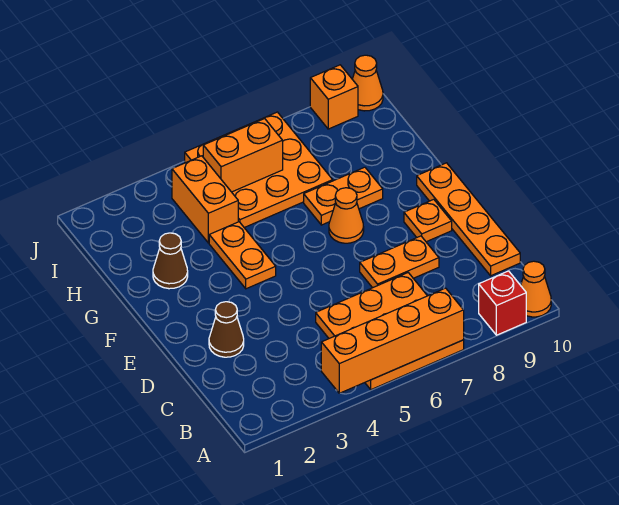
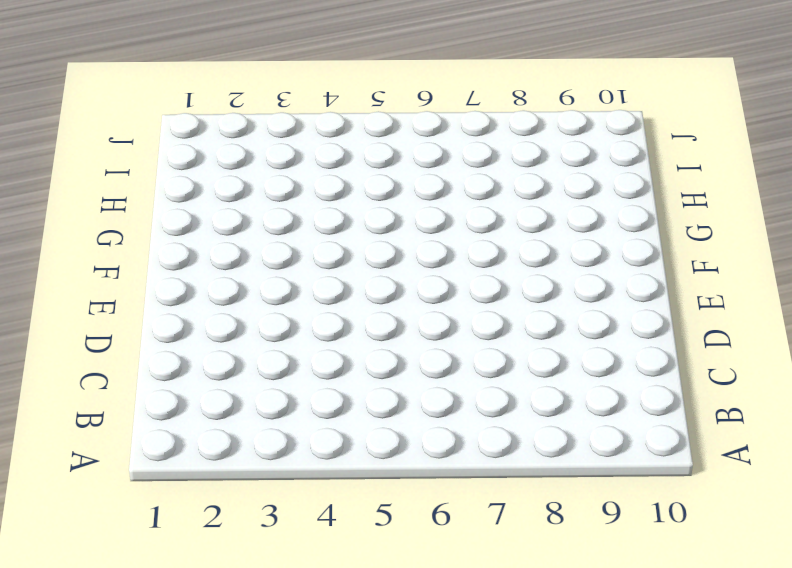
none -> orange 3x3 plate [316,273,464,390]
none -> red 1x1 brick [479,271,526,335]
none -> orange 1x1 cone [521,261,551,317]

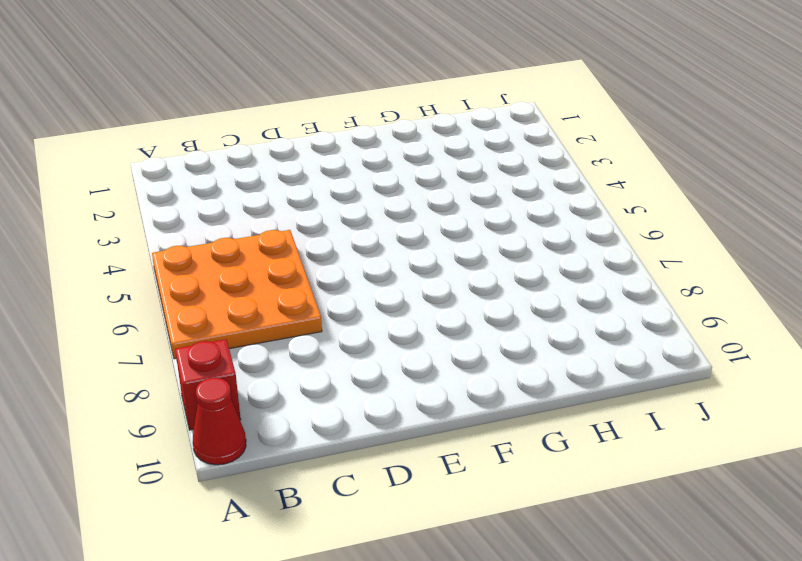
red 1x1 cone [193,378,246,465] -> orange 1x1 cone [521,261,551,317]
none -> orange 1x4 plate [417,163,520,276]
none -> brown 1x1 cone [209,302,244,357]
none -> orange 1x2 plate [360,236,439,288]

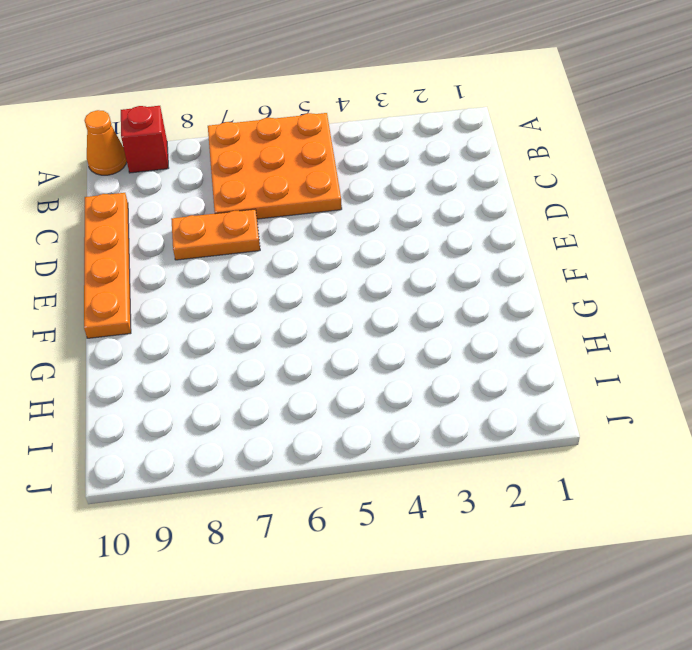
none -> brown 1x1 cone [209,302,244,357]
none -> orange 1x1 plate [404,199,452,242]
none -> orange 1x2 plate [209,222,276,289]

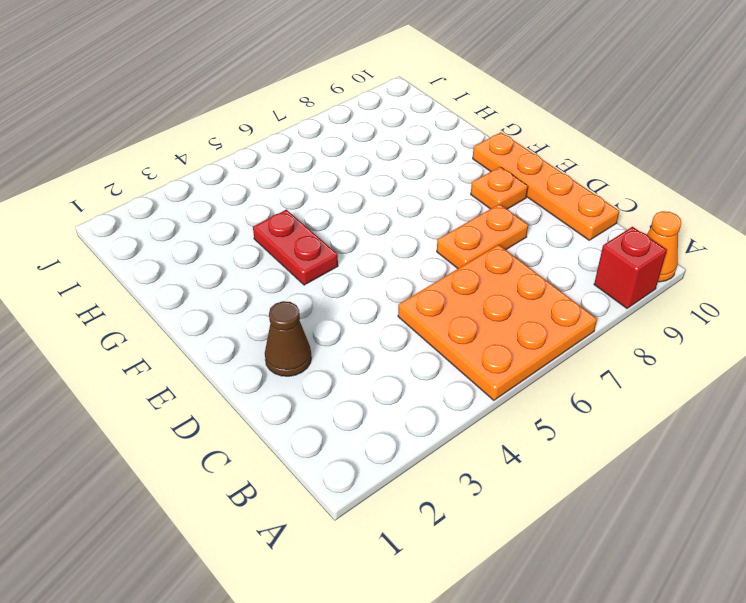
red 1x2 plate [253,210,338,285] -> orange 1x2 plate [209,222,276,289]
none -> orange 1x1 cone [329,188,364,243]
none -> brown 1x1 cone [153,233,188,289]
none -> orange 1x2 plate [304,167,383,225]

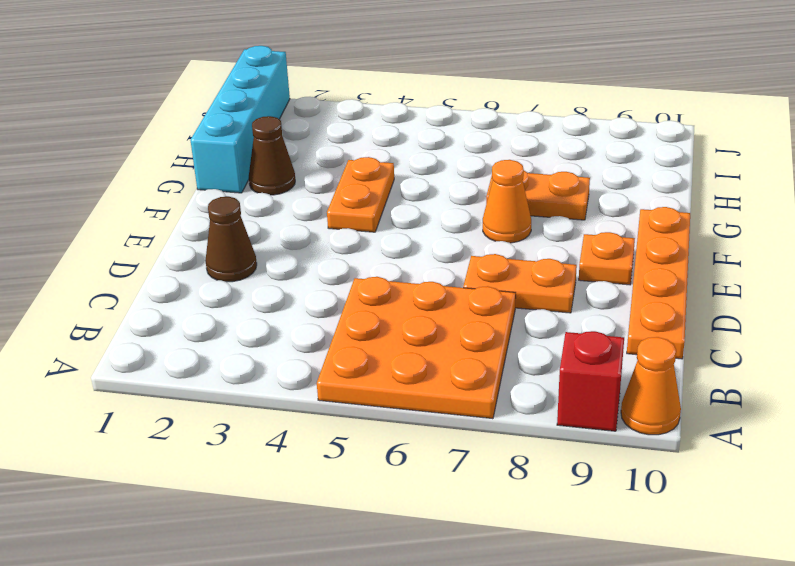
cyan 1x4 brick [190,46,290,193] -> none
none -> orange 1x2 brick [172,156,238,243]
none -> orange 3x3 plate [185,112,333,228]
none -> orange 1x1 brick [310,65,358,129]

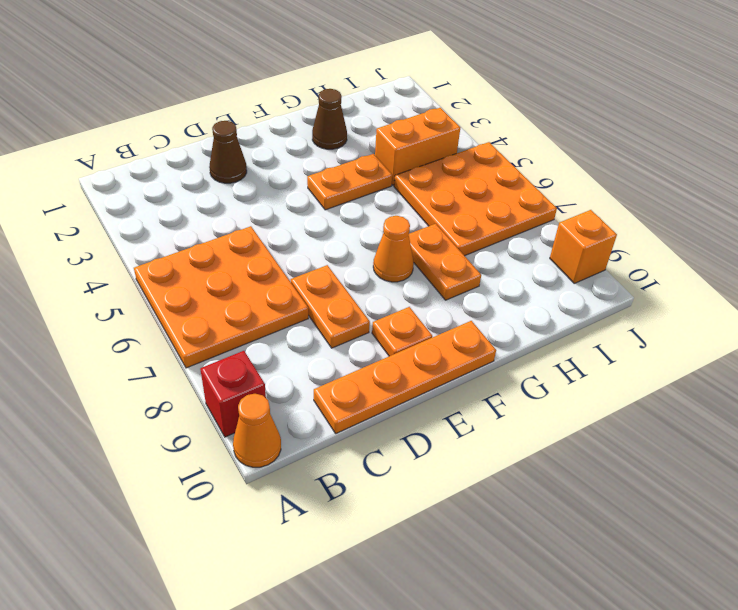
none -> orange 1x1 cone [352,55,383,111]
none -> orange 1x4 brick [321,288,464,393]
none -> orange 1x2 brick [203,119,283,192]

